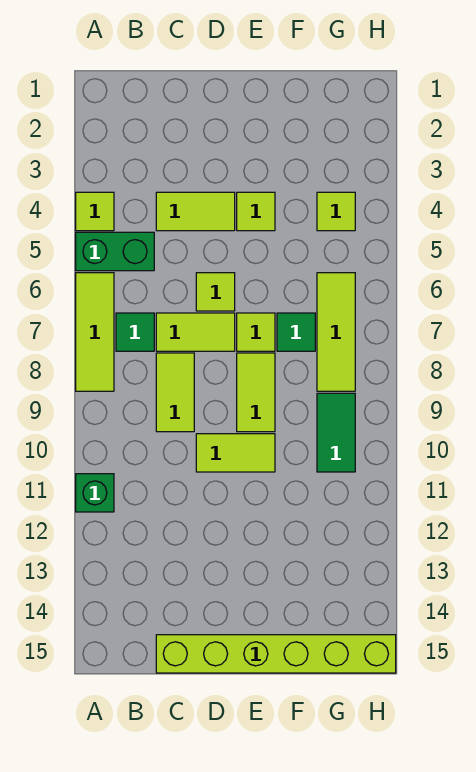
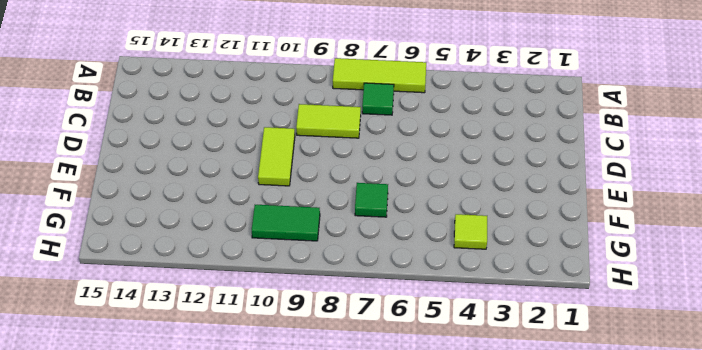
none -> lime 1x1 tile [76,192,114,231]
none -> green 1x2 brick [76,232,154,271]
none -> green 1x1 brick [76,474,114,512]

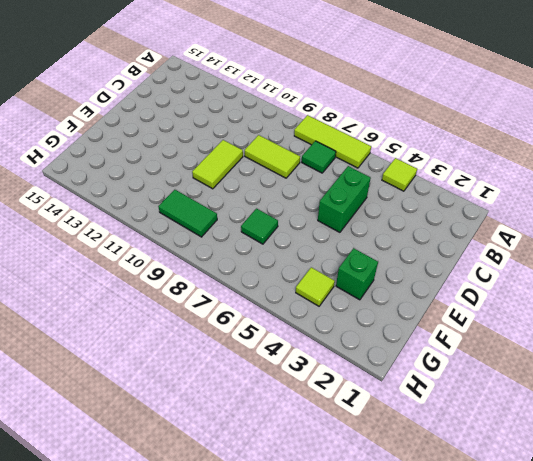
green 1x2 brick [318,166,371,232] -> green 1x2 brick moved to [76,232,154,271]
green 1x1 brick [336,248,378,300] -> green 1x1 brick moved to [76,474,114,512]
none -> lime 1x2 tile [156,192,235,231]
none -> lime 1x2 tile [156,313,235,351]
none -> lime 1x6 brick [156,635,396,673]

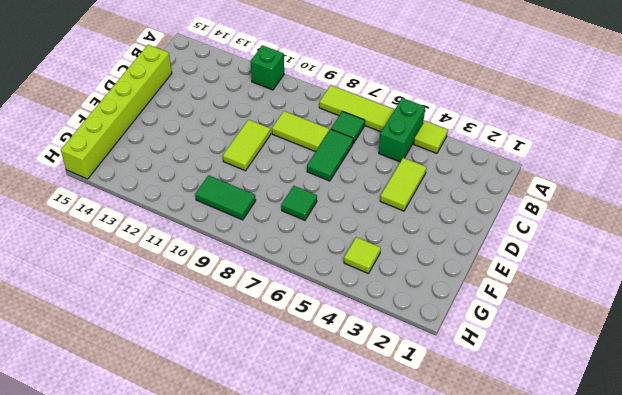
green 1x2 tile [307,129,353,181] -> lime 1x2 tile [156,313,235,351]
none -> lime 1x1 tile [196,273,235,311]
none -> lime 1x1 tile [237,192,275,231]
none -> lime 1x1 tile [237,313,275,351]

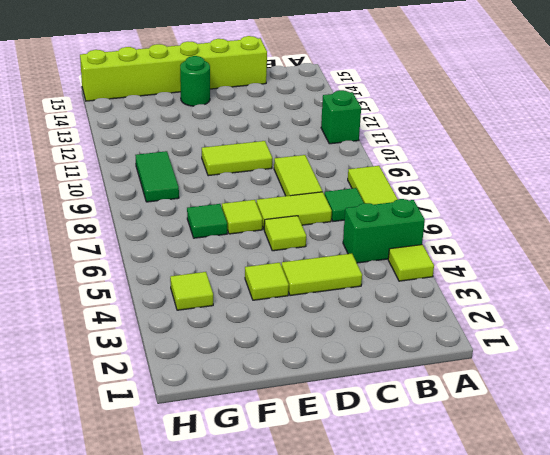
green 1x1 round brick [180,56,210,106] -> none
none -> lime 1x2 tile [237,353,275,432]
none -> lime 1x3 tile [317,273,355,391]

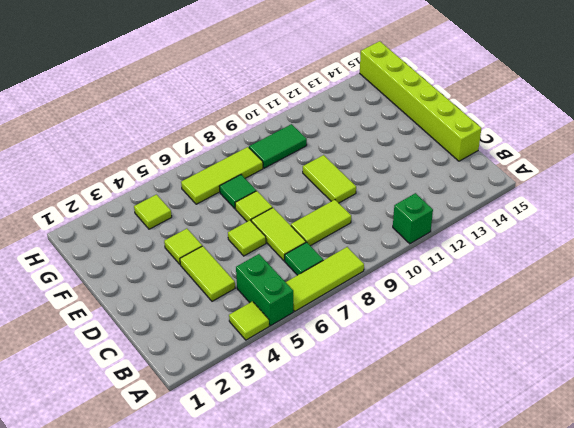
none -> lime 1x2 tile [237,353,275,432]

